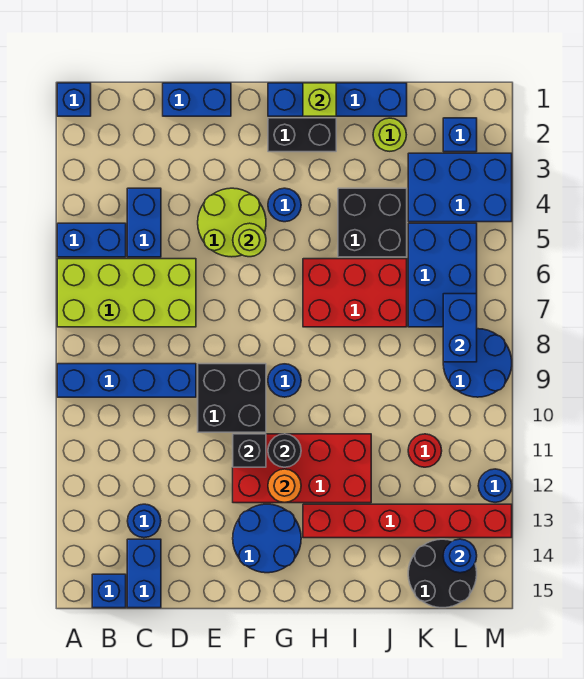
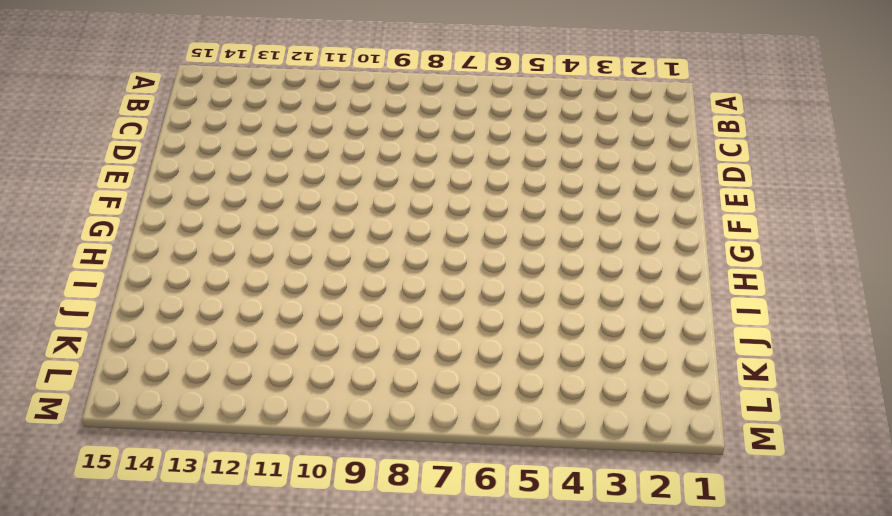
none -> blue 1x1 brick [57,83,91,116]
none -> blue 1x2 brick [57,223,126,257]
none -> lime 2x4 brick [57,259,196,327]
none -> blue 1x4 brick [57,364,196,397]

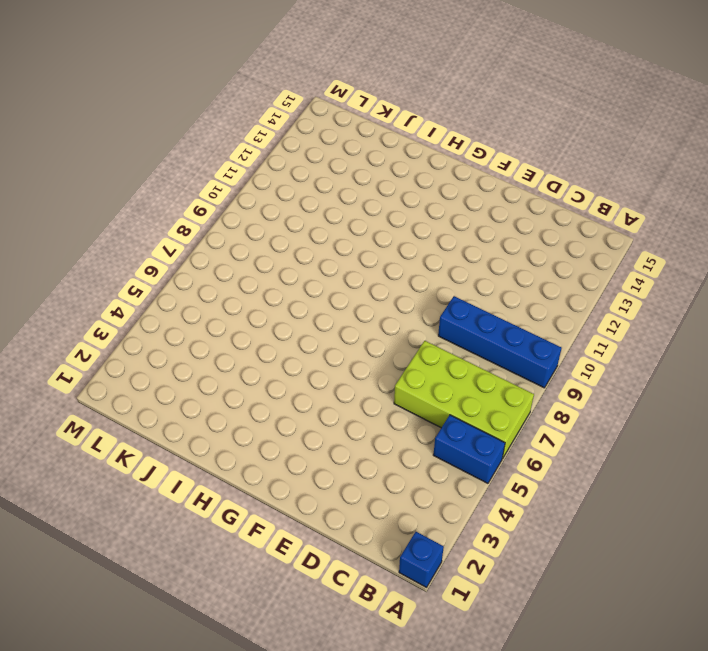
none -> blue 1x1 brick [92,574,126,608]
none -> blue 1x2 brick [127,188,161,257]
none -> blue 1x1 round brick [128,504,161,538]
none -> blue 1x2 brick [127,539,161,608]

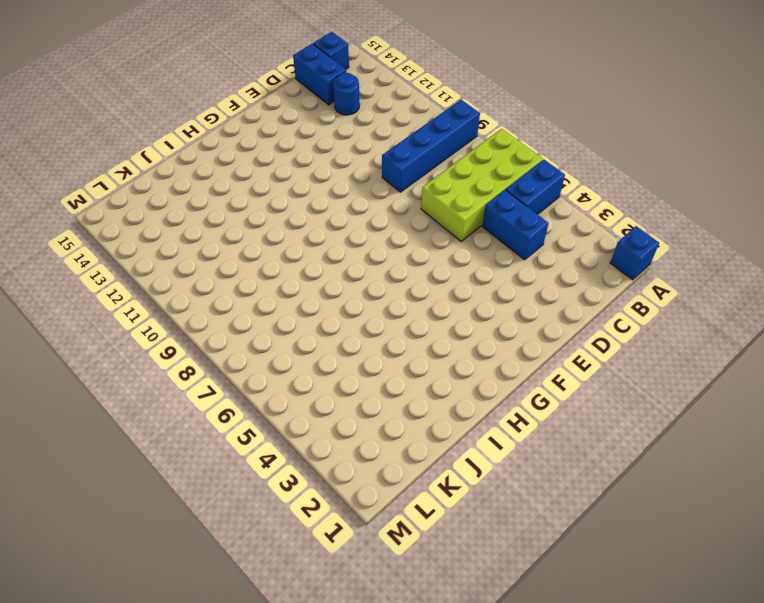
none -> blue 1x2 brick [163,83,231,116]
none -> lime 2x2 round brick [198,188,266,257]
none -> black 2x2 brick [198,364,266,432]
none -> red 2x4 brick [233,434,371,503]

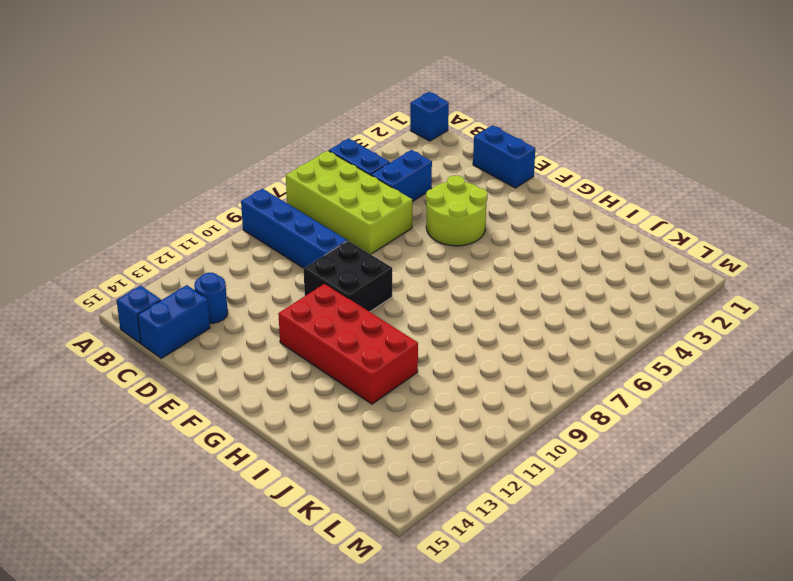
none -> blue 2x2 round brick [233,504,301,573]
none -> blue 1x4 brick [268,83,407,116]
none -> black 1x2 brick [268,118,336,152]
none -> blue 1x1 round brick [268,188,301,222]

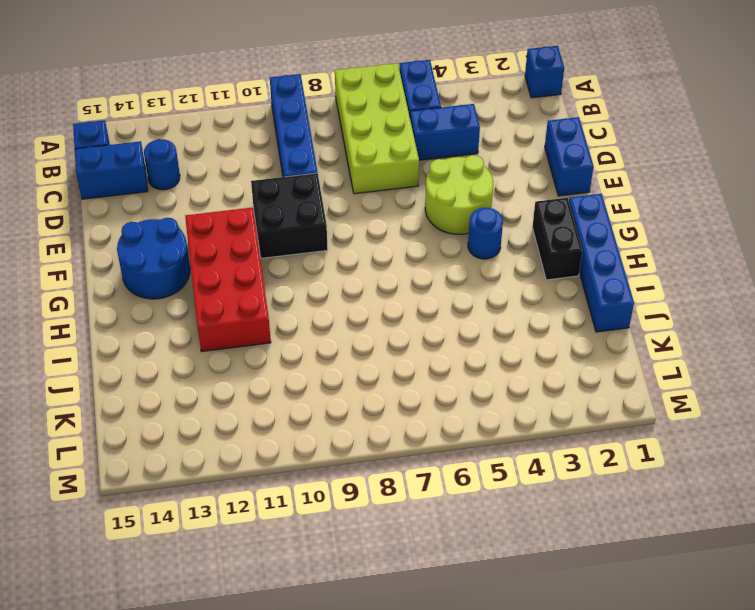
none -> blue 1x1 round brick [268,364,301,397]
none -> red 2x3 brick [303,259,407,327]
none -> red 1x6 brick [303,504,512,538]
none -> black 2x2 brick [338,188,407,257]

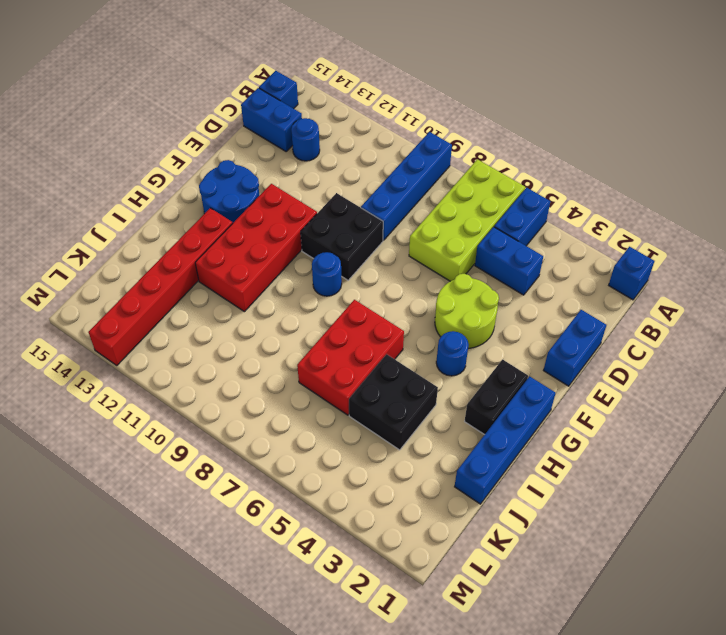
none -> lime 1x1 round brick [373,118,406,151]
none -> blue 2x3 brick [408,153,512,222]
none -> blue 2x3 brick [408,223,477,327]
none -> red 1x1 round brick [408,434,442,467]

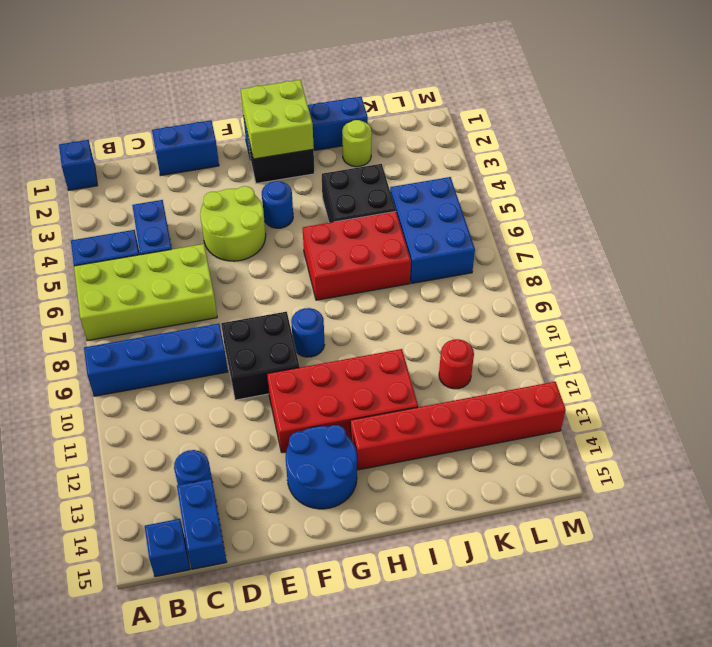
lime 2x2 brick [241,80,314,159] -> lime 1x1 brick [303,83,336,116]
none -> blue 2x3 brick [408,153,512,222]
none -> black 2x2 round brick [408,539,477,608]
none -> blue 1x1 brick [443,118,477,152]
none -> blue 2x2 round brick [443,329,512,397]

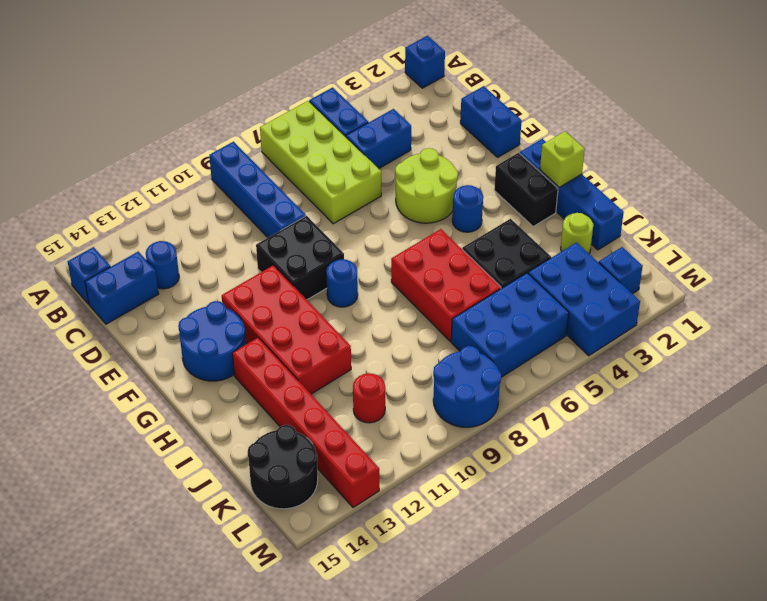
none -> blue 1x1 round brick [478,469,512,502]
none -> lime 1x1 round brick [233,223,266,257]
none -> black 1x1 brick [233,434,266,467]
none -> black 1x1 round brick [268,434,301,467]

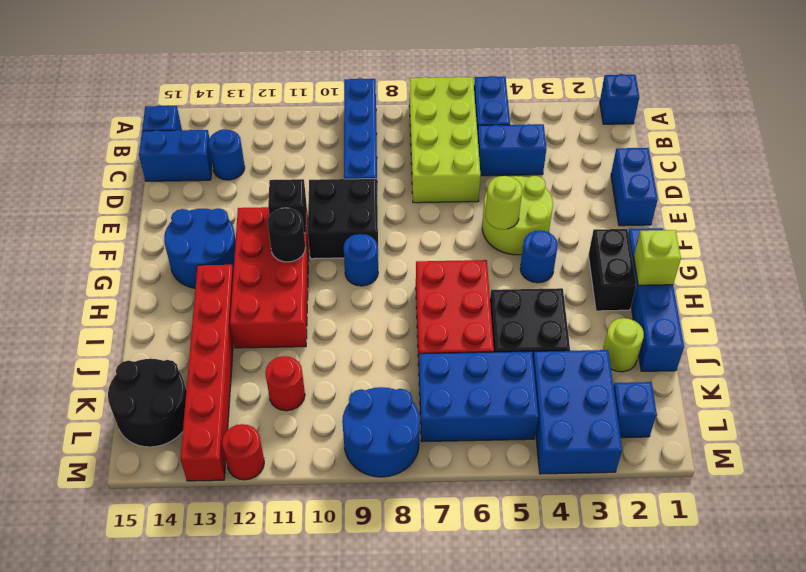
red 1x1 round brick [222,424,264,480] -> blue 1x1 round brick [478,469,512,502]
none -> orange 1x1 round brick [268,469,301,503]
none -> blue 1x2 brick [443,294,477,362]
none -> blue 1x1 round brick [443,539,477,573]

